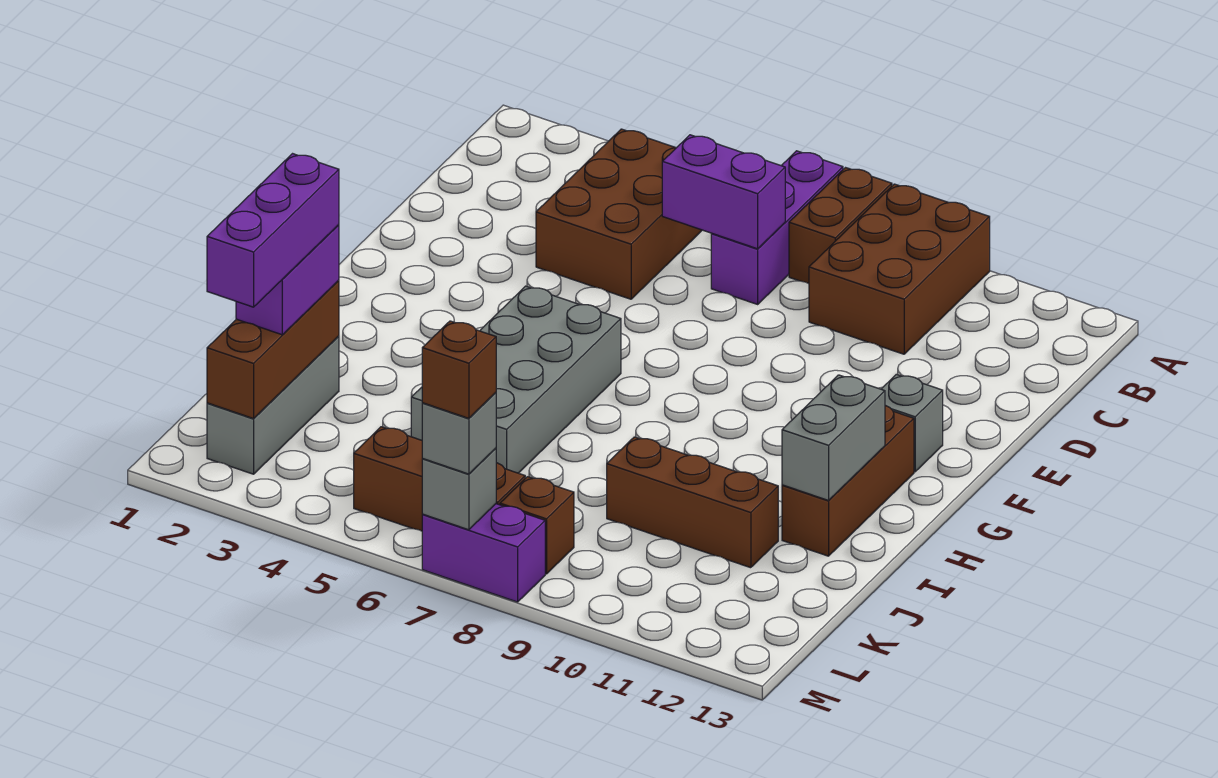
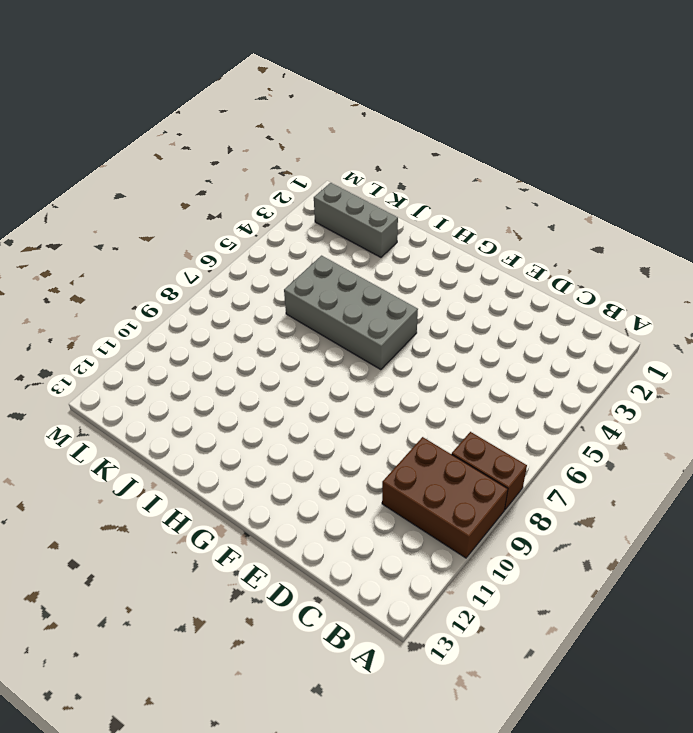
none -> purple 1x3 brick [711,151,843,304]
none -> brown 2x3 brick [536,129,702,299]
none -> grey 1x1 brick [882,374,943,472]

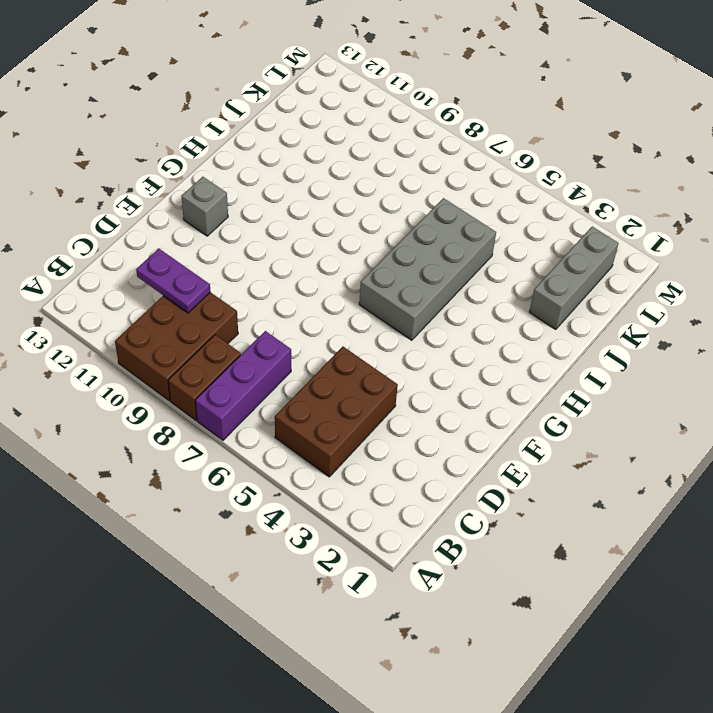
purple 1x2 plate [136,249,211,313] -> none
none -> brown 1x3 brick [782,405,914,556]
none -> brown 1x3 brick [607,437,778,568]
none -> brown 1x3 brick [354,427,525,531]

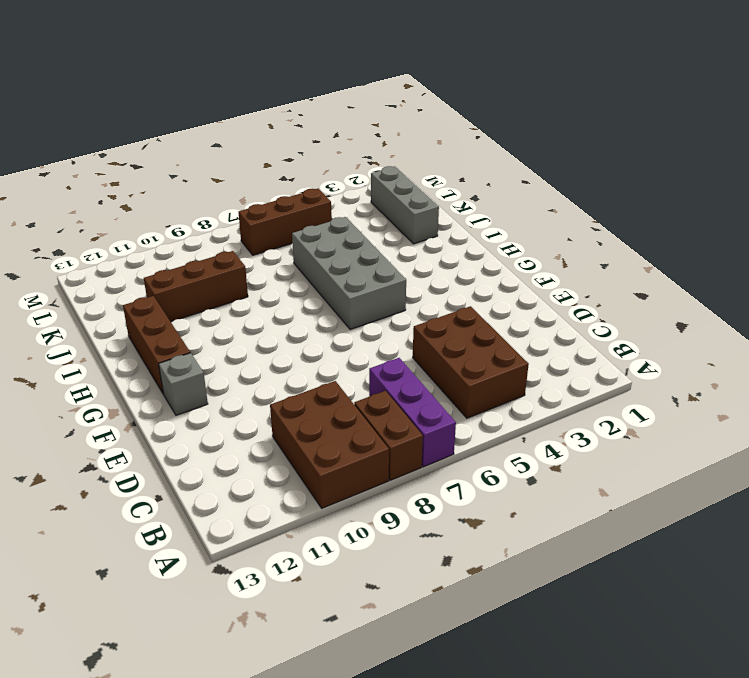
none -> brown 1x1 brick [500,477,574,574]
none -> purple 1x2 brick [422,504,545,602]
none -> purple 1x2 brick [662,135,785,249]

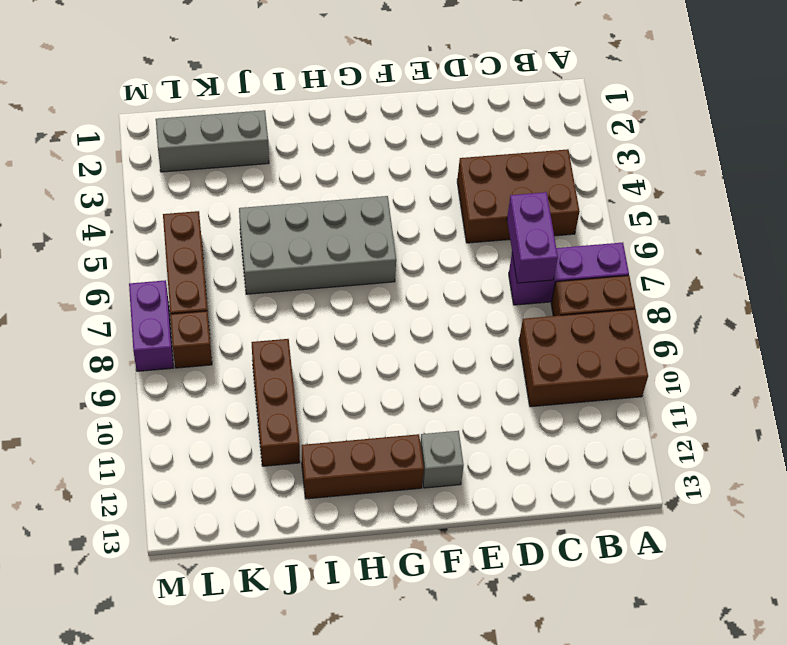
none -> grey 1x2 brick [782,375,885,501]
none -> brown 1x3 brick [207,281,339,419]
none -> grey 1x1 brick [422,448,496,530]

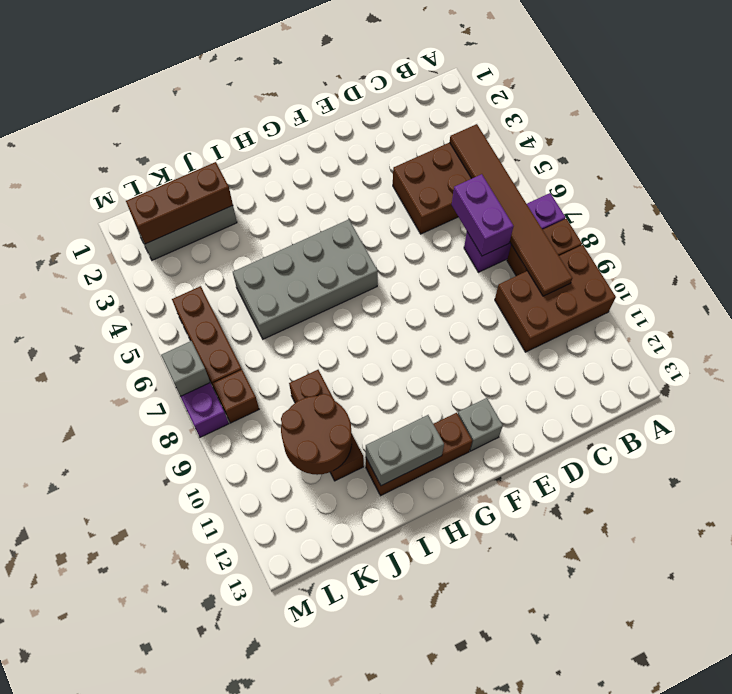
brown 1x6 tile [450,124,572,296] -> none
brown 2x2 round brick [281,394,352,475] -> none
none -> purple 1x2 brick [236,225,339,335]
none -> grey 1x1 brick [422,393,496,474]
none -> purple 1x3 brick [207,154,339,307]

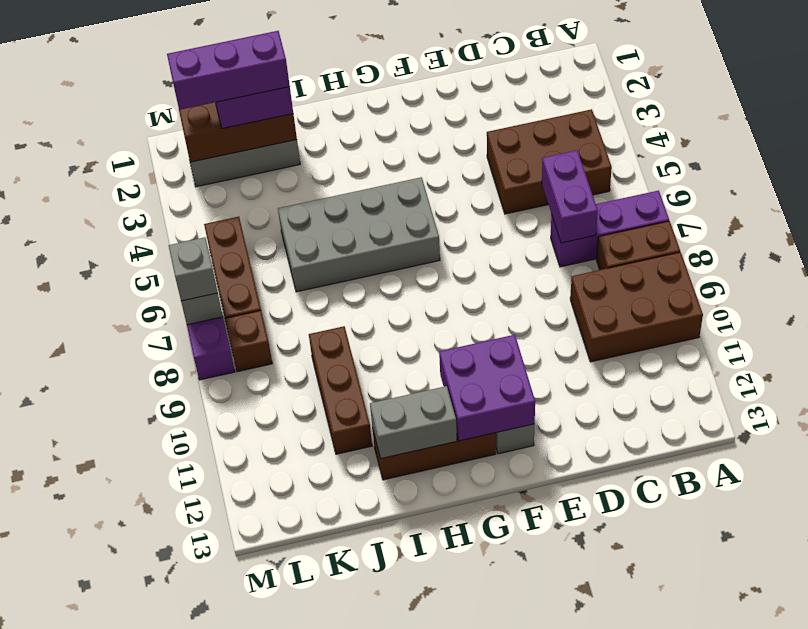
purple 2x2 brick [439,335,535,441] -> none
none -> brown 1x1 brick [422,321,496,418]

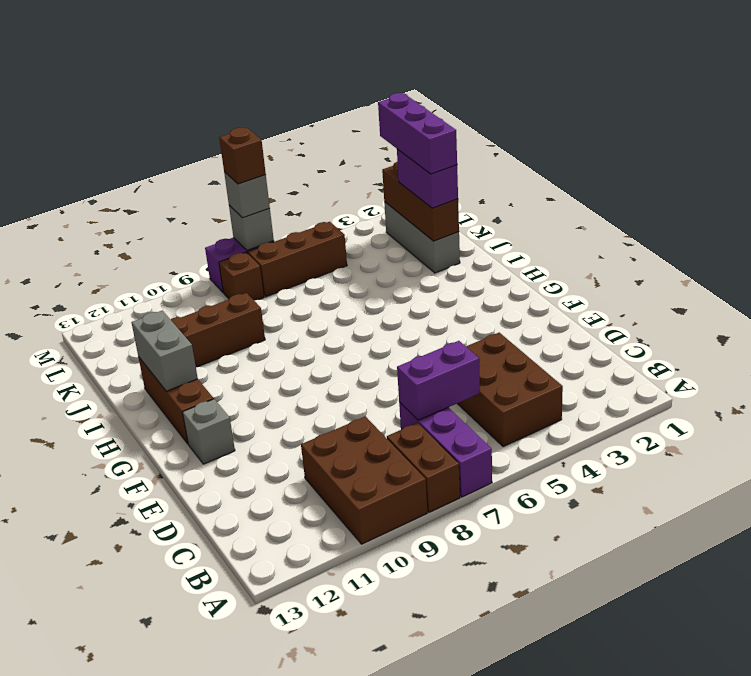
none -> grey 2x4 brick [411,286,621,473]

